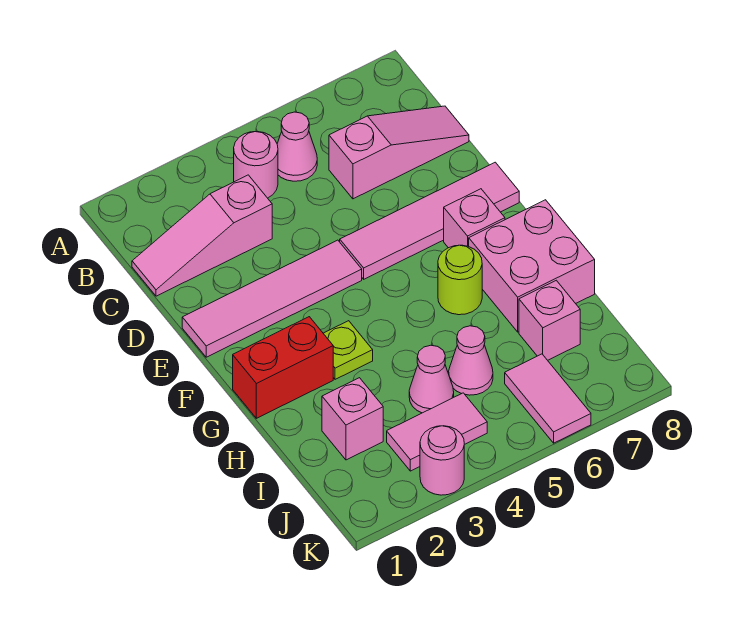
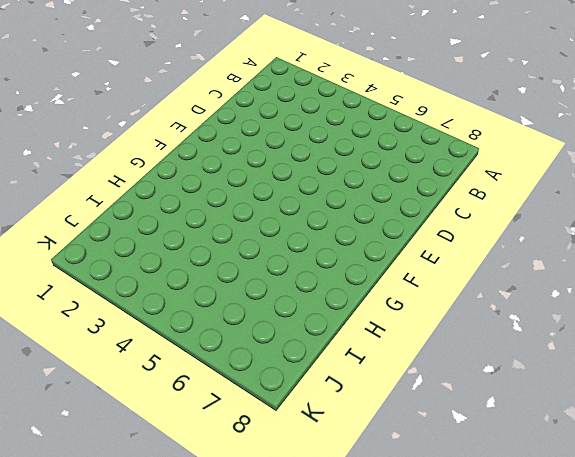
none -> pink 1x1 round brick [234,132,278,198]
none -> pink 1x1 cone [277,112,317,181]
none -> pink 1x3 slope [132,175,272,296]

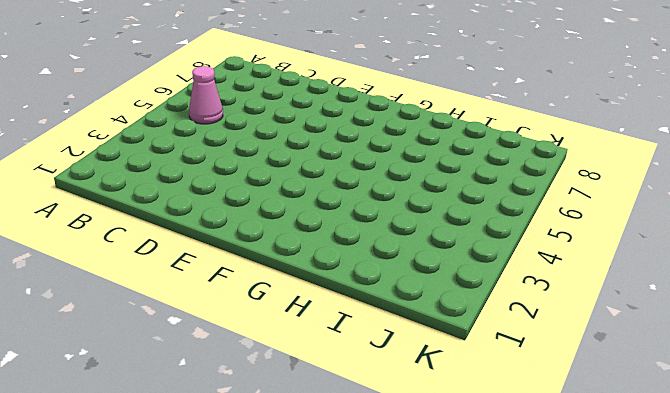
none -> pink 1x1 round brick [234,132,278,198]
none -> pink 1x3 slope [132,175,272,296]
none -> pink 1x3 slope [329,106,469,199]

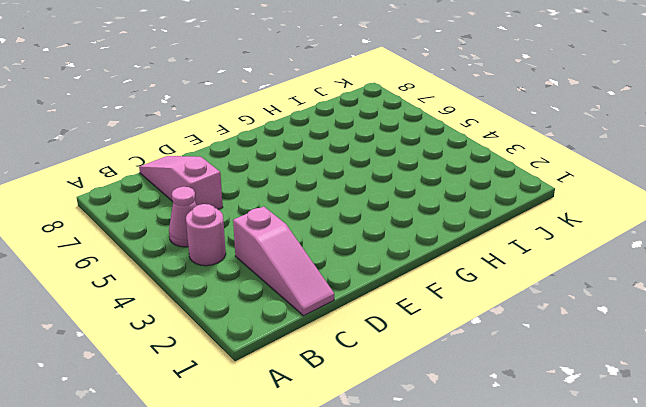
none -> pink 1x4 tile [182,240,362,357]
none -> pink 1x4 tile [340,162,519,279]
none -> pink 1x1 brick [444,189,505,248]

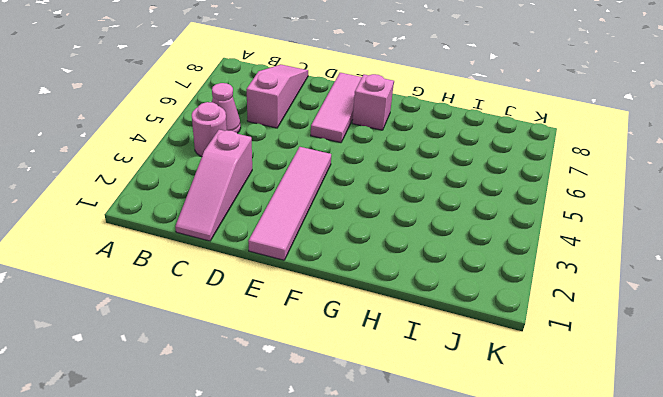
pink 1x3 tile [311,73,362,143] -> pink 1x4 tile [340,162,519,279]
none -> red 1x2 brick [233,317,333,418]
none -> lime 1x1 plate [323,321,373,379]
none -> lime 1x1 round brick [438,245,482,315]

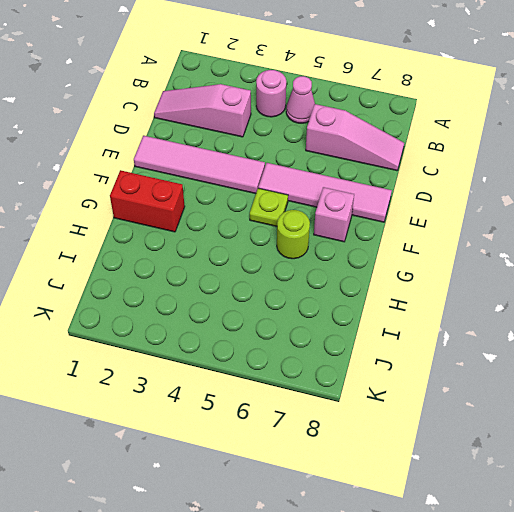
lime 1x1 plate [250,188,288,226] -> lime 1x1 plate moved to [323,321,373,379]
none -> pink 2x2 brick [469,200,595,332]
none -> pink 1x1 brick [322,378,383,460]
none -> pink 1x1 cone [409,345,454,413]

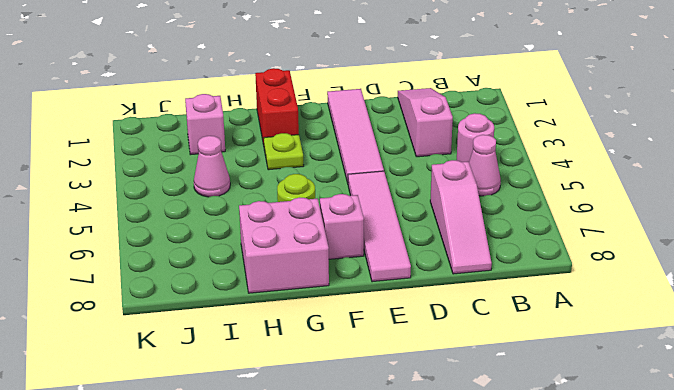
none -> pink 1x1 cone [449,326,493,395]
none -> pink 1x1 brick [519,280,580,360]
none -> pink 1x2 tile [387,393,487,471]

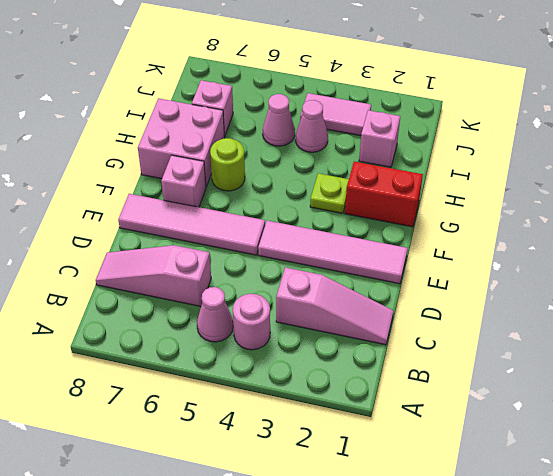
none -> pink 1x2 tile [505,354,591,443]
none -> pink 1x1 round brick [420,426,464,495]

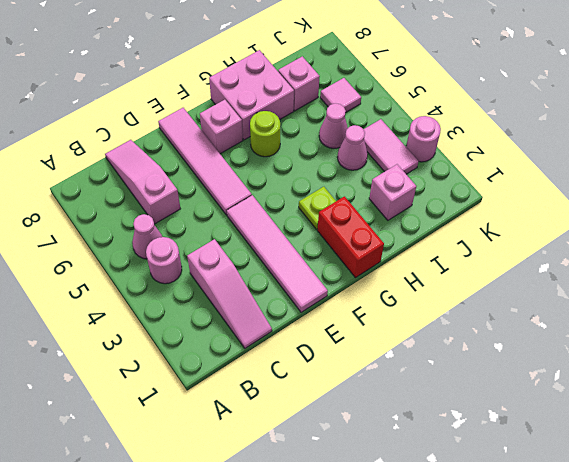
pink 1x1 tile [320,78,361,113] -> pink 1x2 tile [505,354,591,443]

